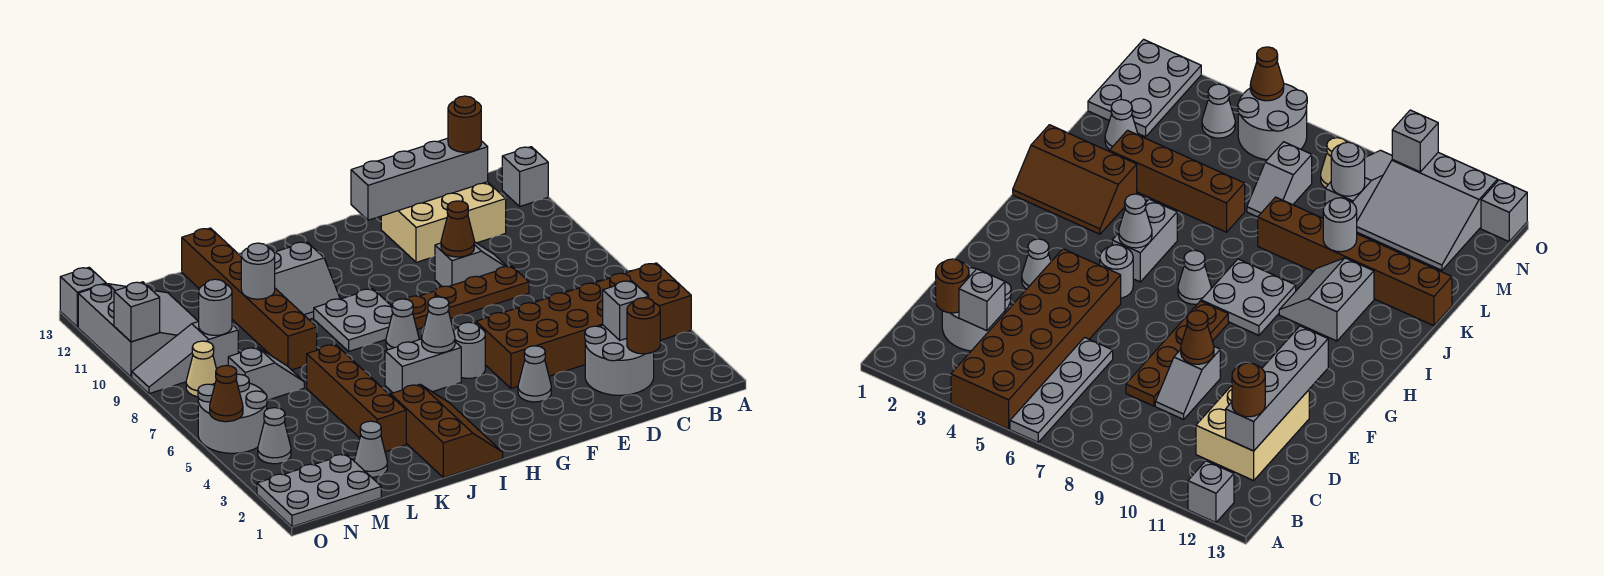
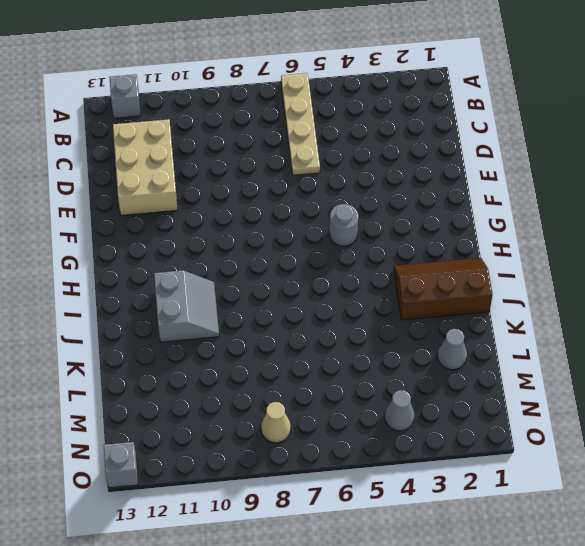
tan 1x4 plate [281,73,320,175] -> grey 1x4 plate [1010,337,1113,442]
none -> brown 2x6 brick [476,263,691,389]
none -> grey 2x2 round brick [585,325,654,395]
none -> brown 1x4 plate [407,266,529,329]
none -> grey 1x2 slope [435,242,507,287]

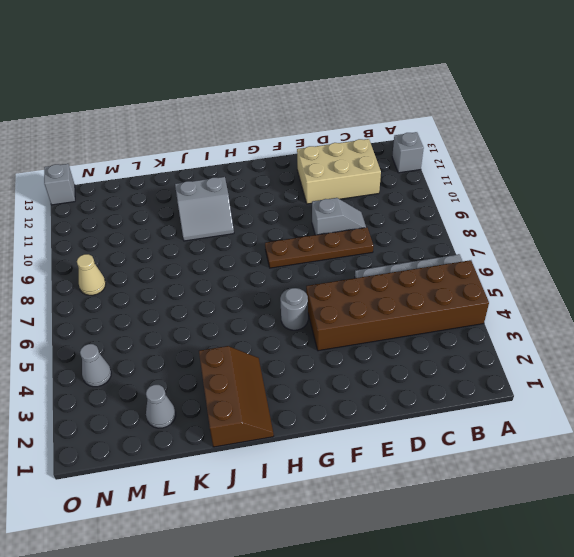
none -> grey 2x2 round brick [585,325,654,395]
none -> grey 1x1 cone [518,346,551,402]
none -> grey 1x2 brick [385,339,461,393]
none -> grey 1x1 cone [386,299,419,350]

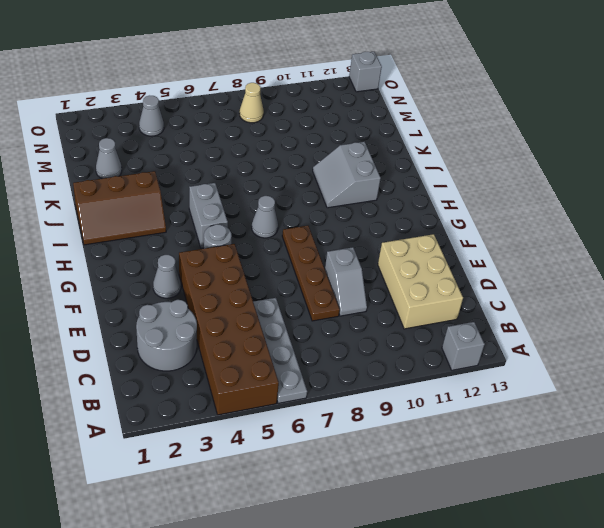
none -> grey 2x2 plate [314,289,393,351]
none -> brown 1x4 brick [307,344,406,452]
none -> brown 1x6 brick [182,228,317,370]
none -> grey 1x2 slope [228,347,304,400]

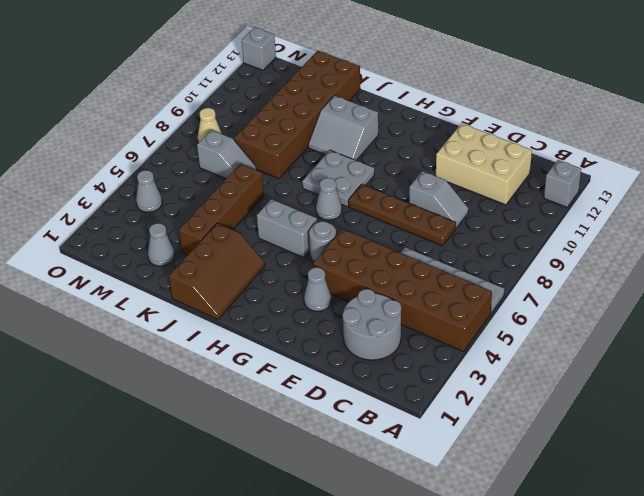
brown 2x6 brick [234,51,360,178] -> brown 1x6 brick [182,228,317,370]
none -> grey 2x3 plate [257,454,381,527]
none -> grey 1x3 slope [132,321,238,394]
none -> grey 3x3 slope [78,284,198,377]
none -> grey 2x2 round brick [198,374,267,453]

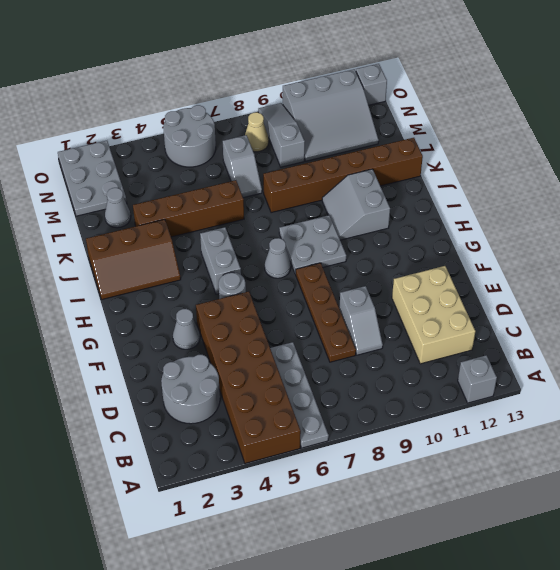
none -> grey 1x1 cone [258,408,291,464]
none -> brown 1x1 round brick [627,298,660,354]
none -> grey 1x1 brick [603,281,649,340]
none -> grey 1x4 brick [351,138,488,220]

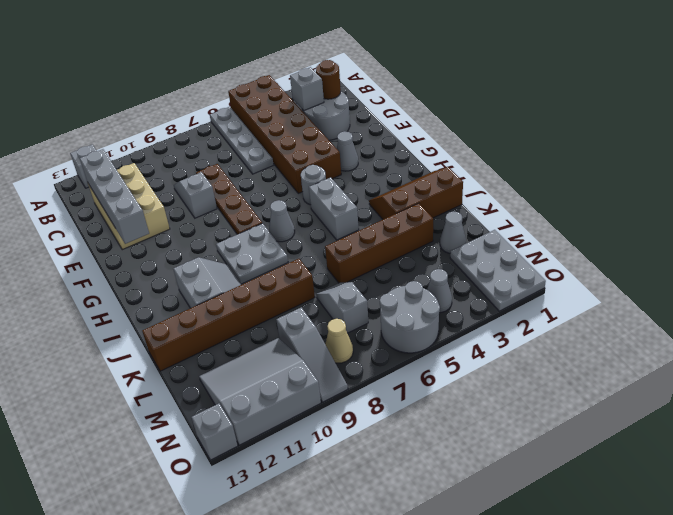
none -> brown 1x1 cone [441,201,474,257]
none -> grey 1x1 cone [422,297,455,353]
none -> grey 1x1 round brick [241,243,275,299]
none -> grey 1x1 round brick [199,279,232,335]

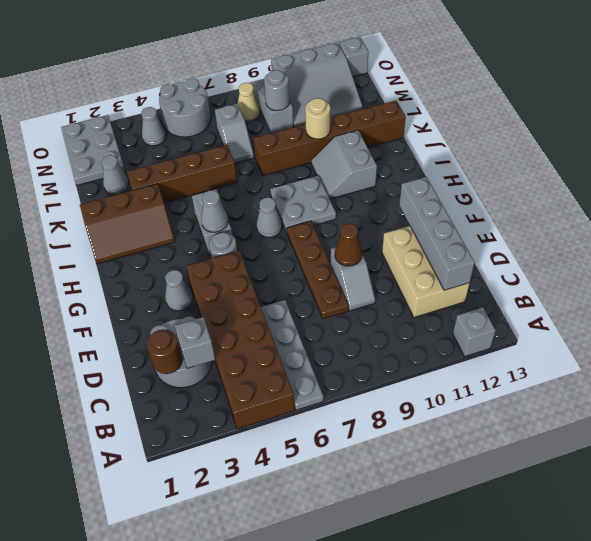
tan 1x1 round brick [305,98,331,139] -> grey 1x1 round brick [241,243,275,299]
none -> brown 1x1 cone [210,366,243,422]
none -> grey 1x1 brick [114,282,160,342]
none -> brown 1x1 round brick [448,96,481,152]

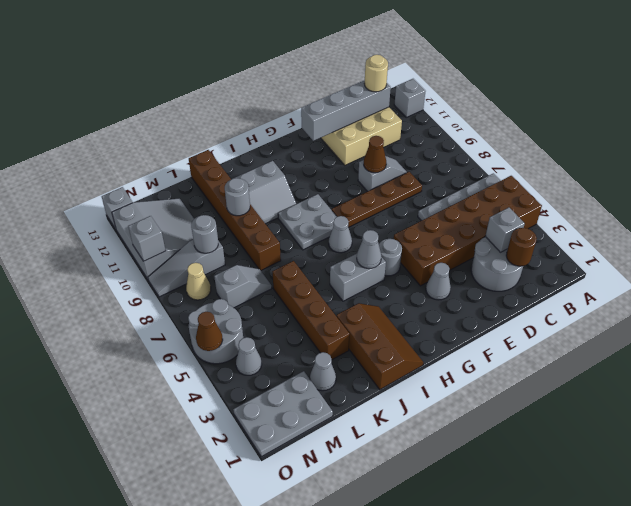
tan 1x1 round brick [364,55,388,92] -> brown 1x1 round brick [448,96,481,152]

